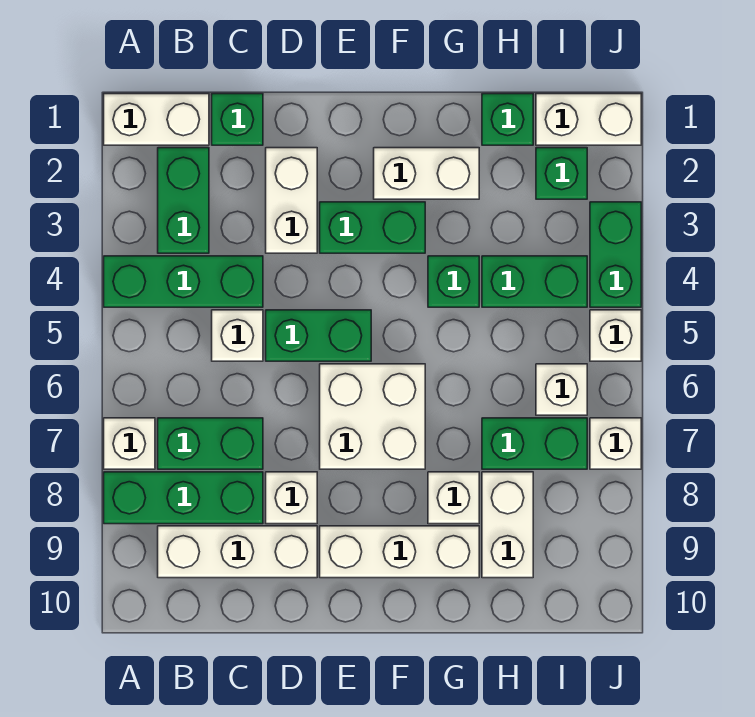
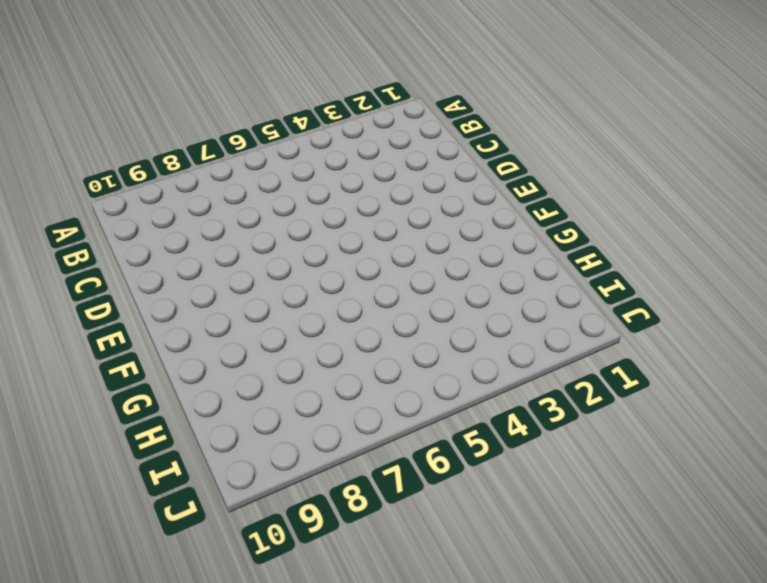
none -> white 1x2 brick [104,94,209,145]
none -> green 1x3 brick [104,256,263,307]
none -> white 1x1 brick [104,418,155,469]

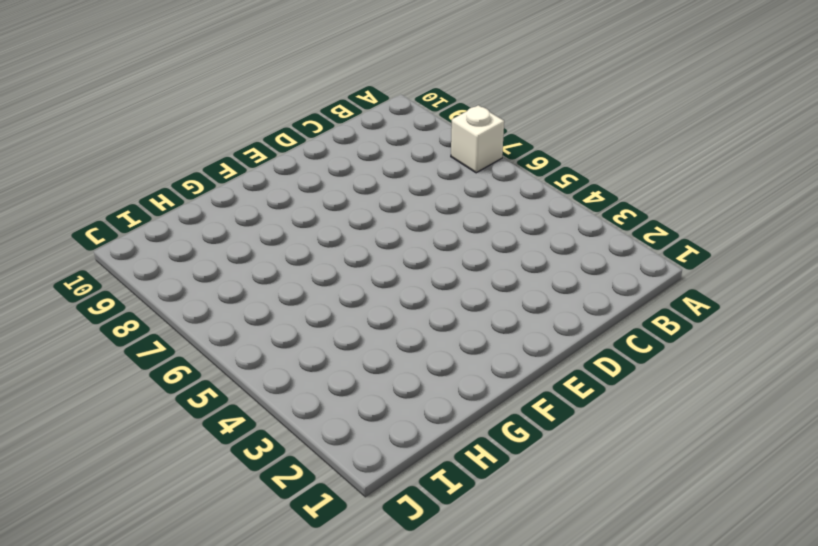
none -> white 1x2 brick [104,94,209,145]
none -> green 1x3 brick [104,256,263,307]
none -> green 1x3 brick [104,472,263,524]

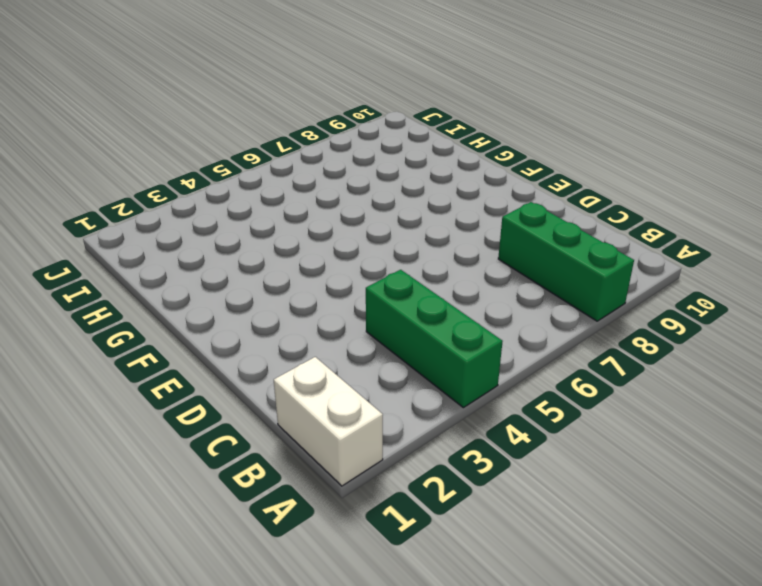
none -> white 1x1 brick [104,418,155,469]
none -> green 1x2 brick [158,148,209,253]
none -> green 1x2 brick [158,418,263,469]

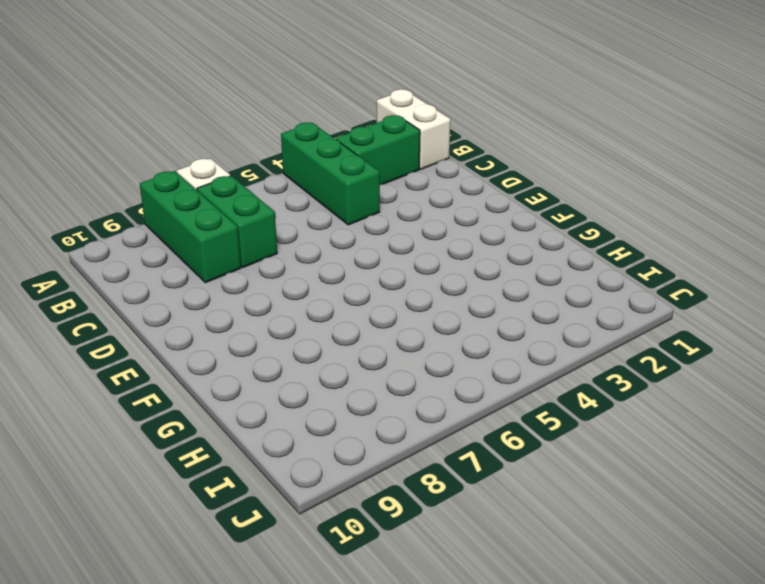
none -> white 1x3 brick [158,526,317,578]
none -> green 1x1 brick [212,94,263,145]
none -> white 1x1 brick [212,310,263,361]

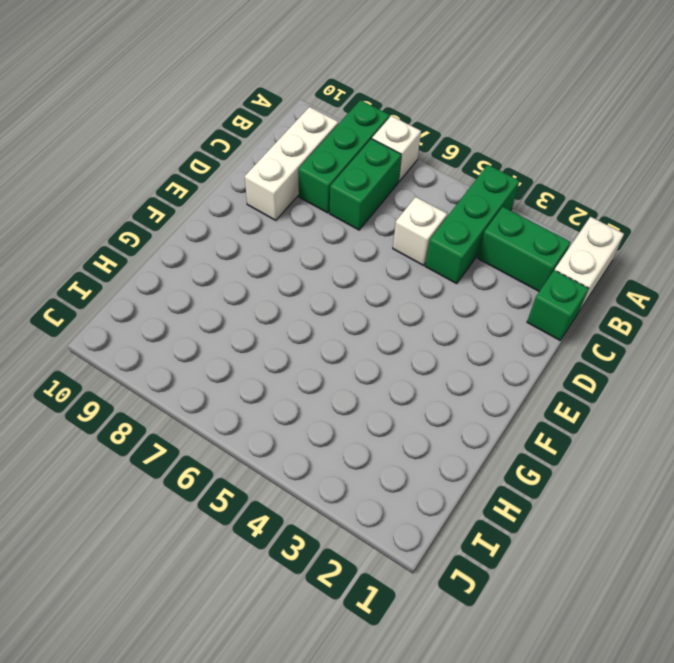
none -> white 1x2 brick [266,148,317,253]
none -> green 1x2 brick [266,310,371,361]
none -> white 1x1 brick [266,472,317,524]

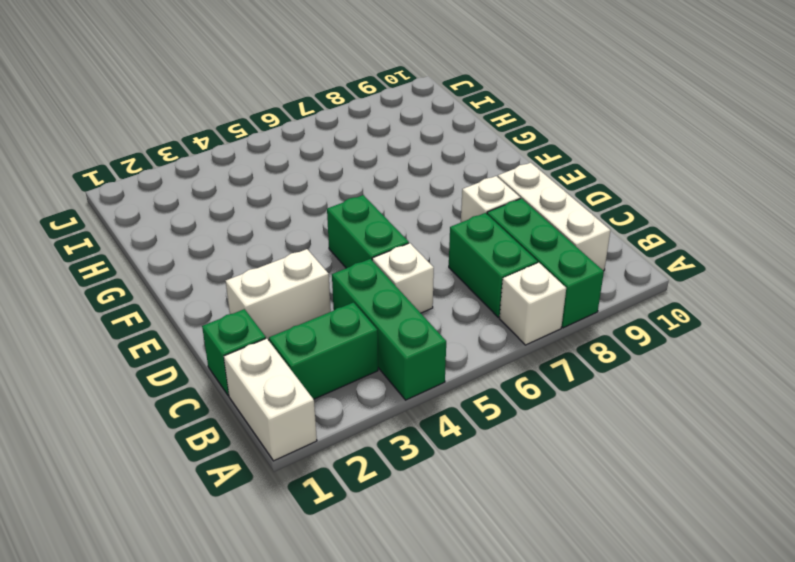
none -> green 1x2 brick [320,202,425,253]
none -> white 2x2 brick [320,364,425,469]
none -> white 1x3 brick [320,526,479,578]

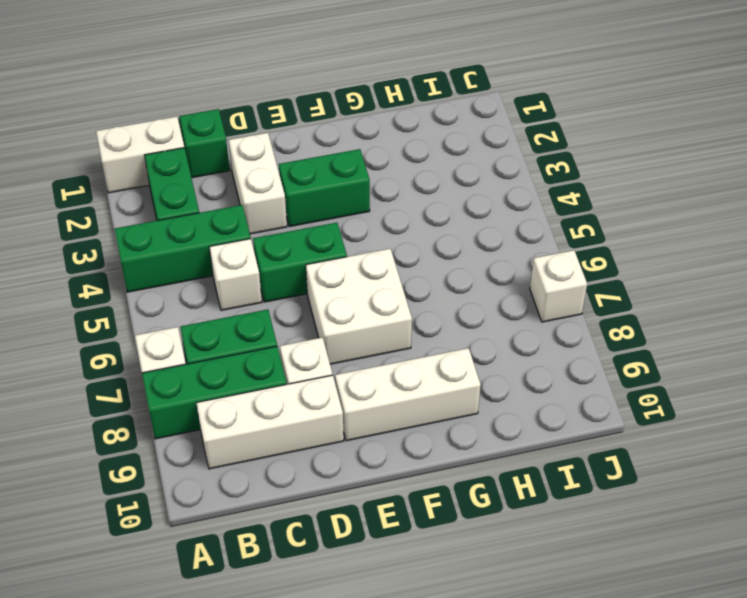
none -> white 1x2 brick [374,148,479,199]
none -> green 1x1 brick [428,256,479,307]
none -> white 1x1 brick [428,472,479,524]

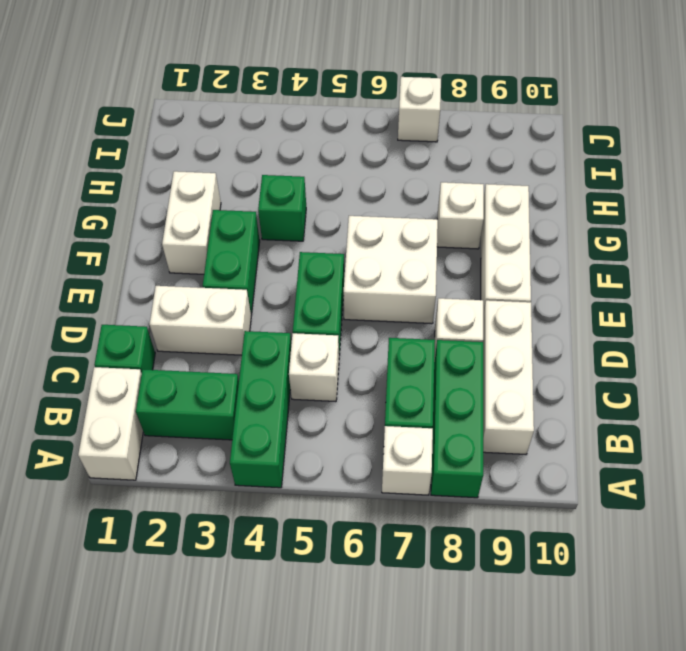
none -> green 1x1 brick [482,94,533,145]
none -> green 1x2 brick [482,256,587,307]
none -> green 1x2 brick [482,418,587,469]

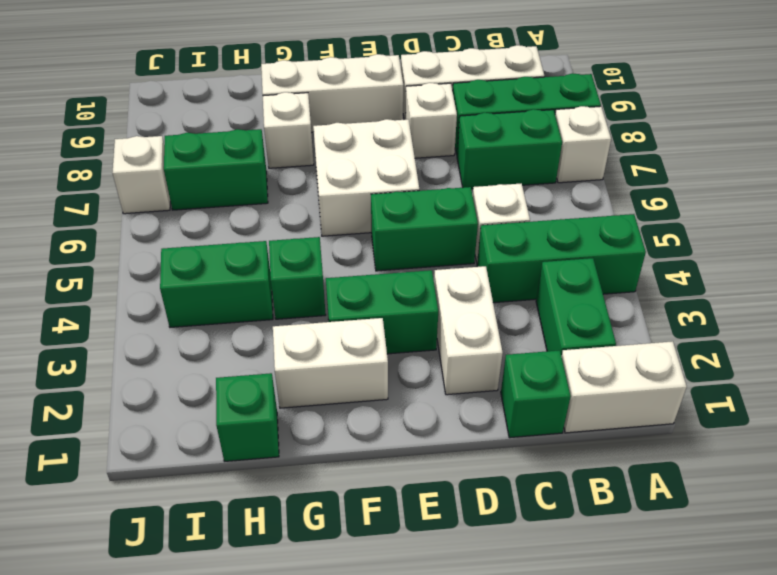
none -> white 1x2 brick [482,472,533,578]
none -> white 1x2 brick [536,94,641,145]
none -> green 1x1 brick [536,148,587,199]

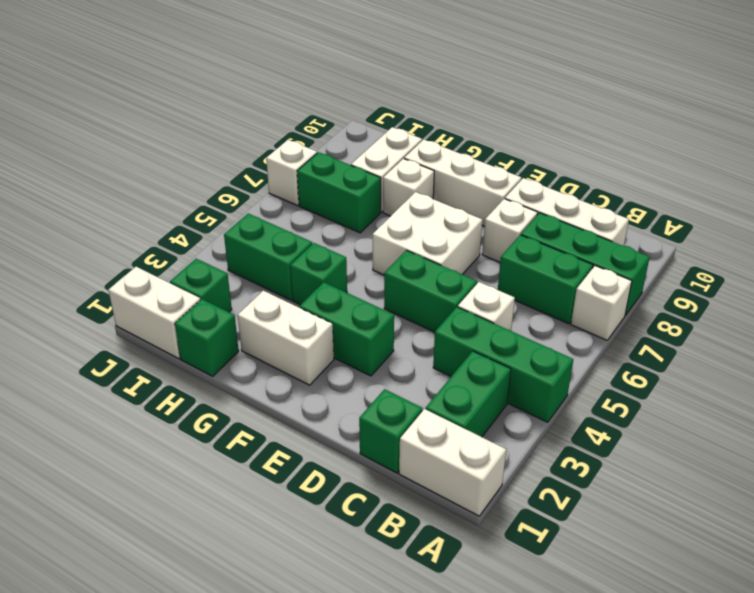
none -> white 1x2 brick [266,148,317,253]
none -> white 1x1 brick [536,364,587,415]
none -> green 1x2 brick [590,202,641,307]

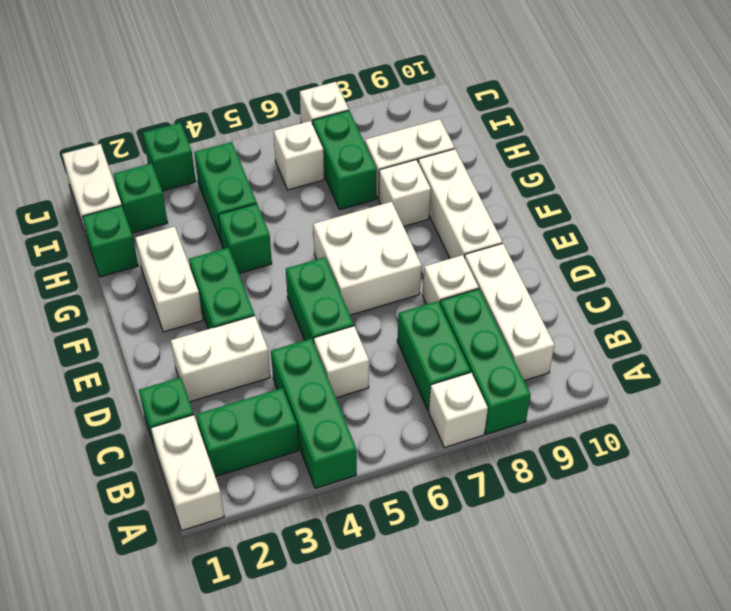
green 1x1 brick [143,123,196,191] -> green 1x2 brick [590,202,641,307]
none -> white 1x1 brick [590,310,641,361]

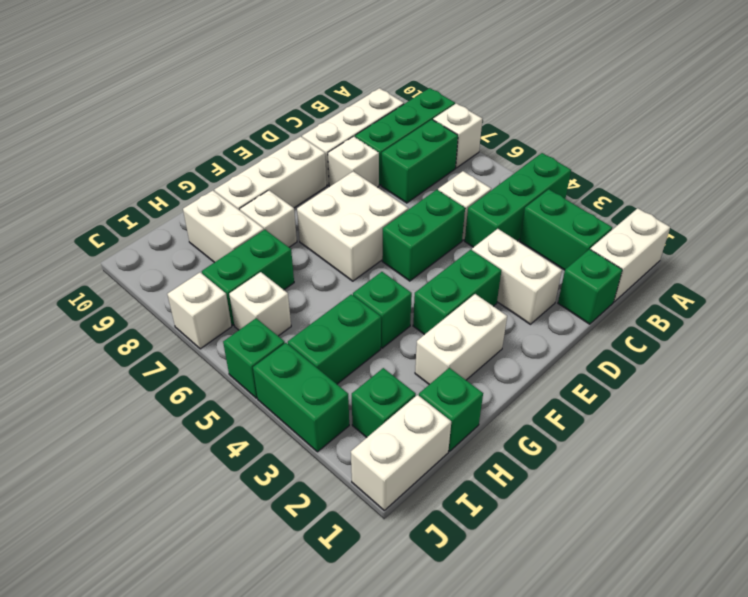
green 1x1 brick [223,318,285,398] -> white 1x1 brick [590,310,641,361]

